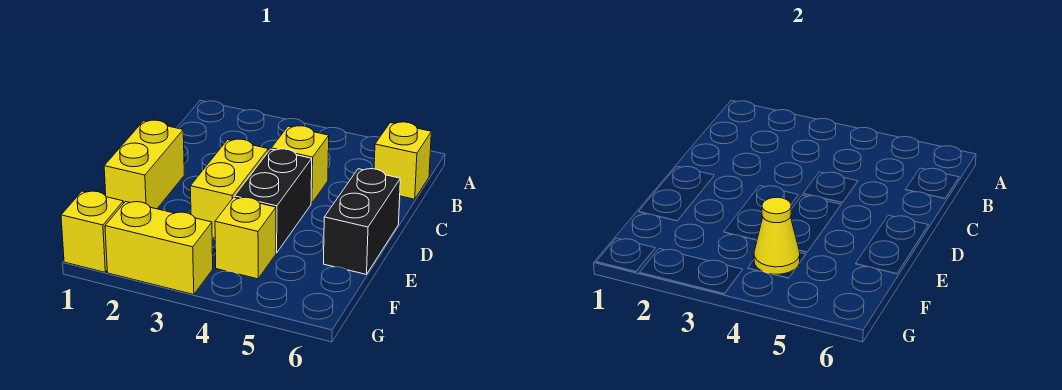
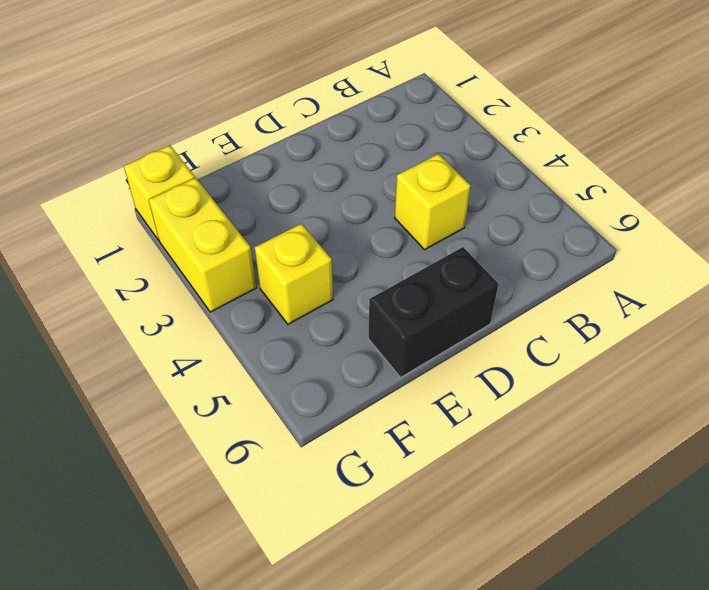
none -> yellow 1x1 brick [374,122,431,199]
none -> yellow 1x2 brick [104,120,184,209]

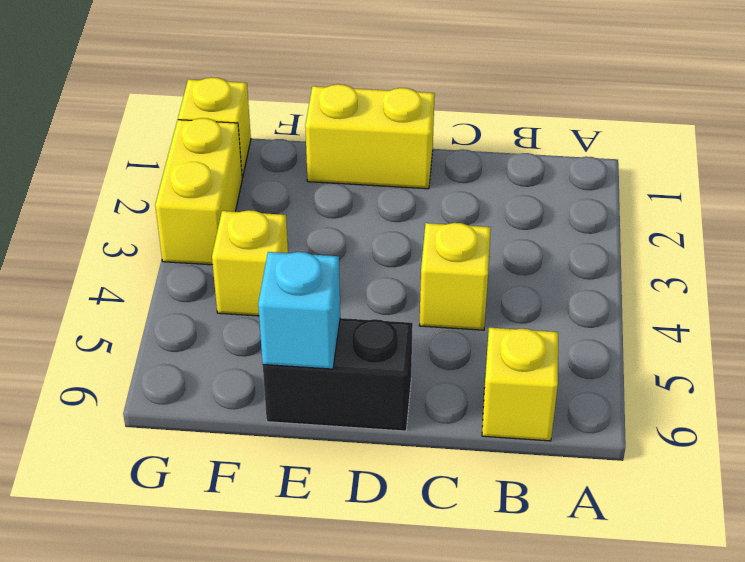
cyan 1x1 brick [258,252,340,369] -> none
none -> yellow 1x2 brick [190,139,268,238]
none -> black 1x2 brick [234,149,312,253]

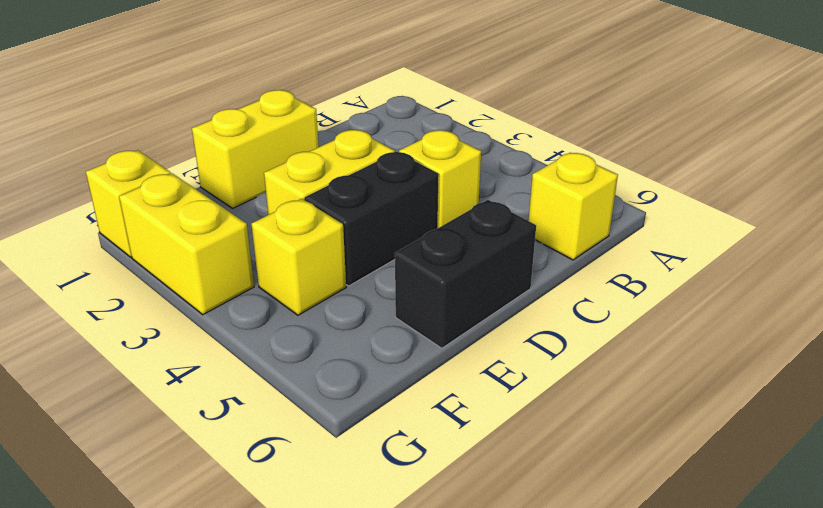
none -> yellow 1x1 cone [754,197,800,274]

